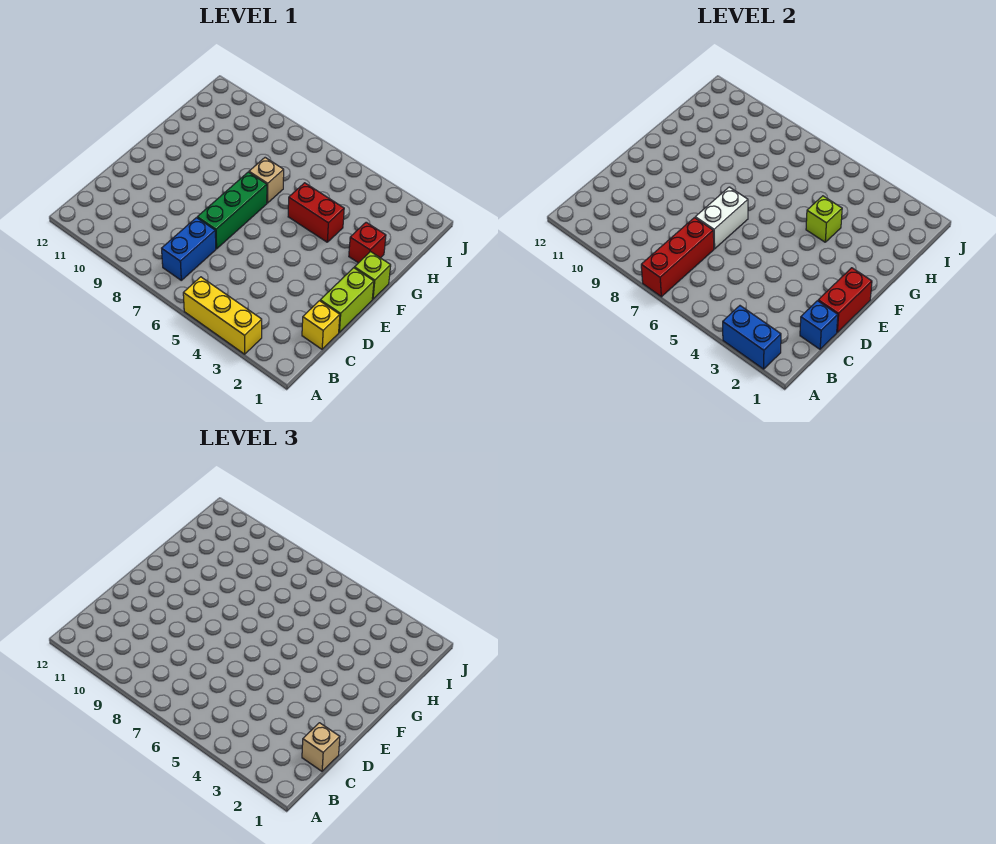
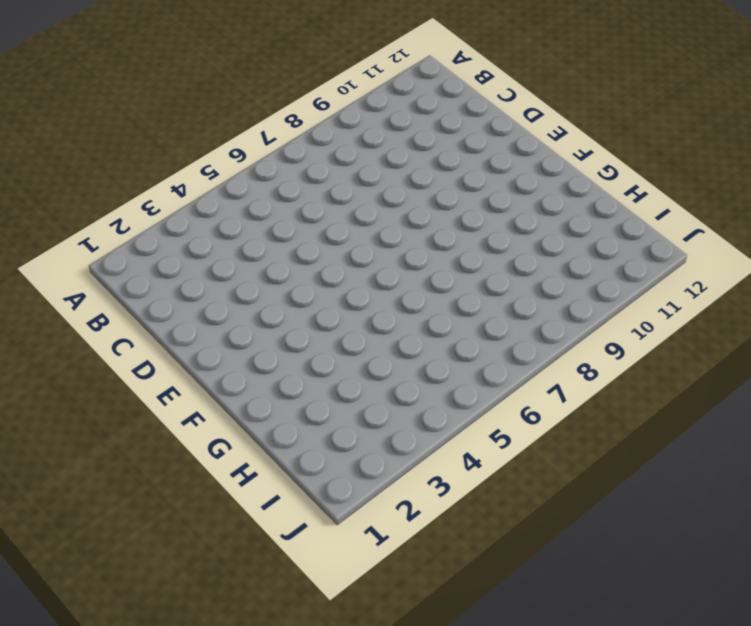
none -> yellow 1x3 brick [183,277,262,354]
none -> blue 1x2 brick [162,218,216,280]
none -> yellow 1x1 brick [302,301,340,349]

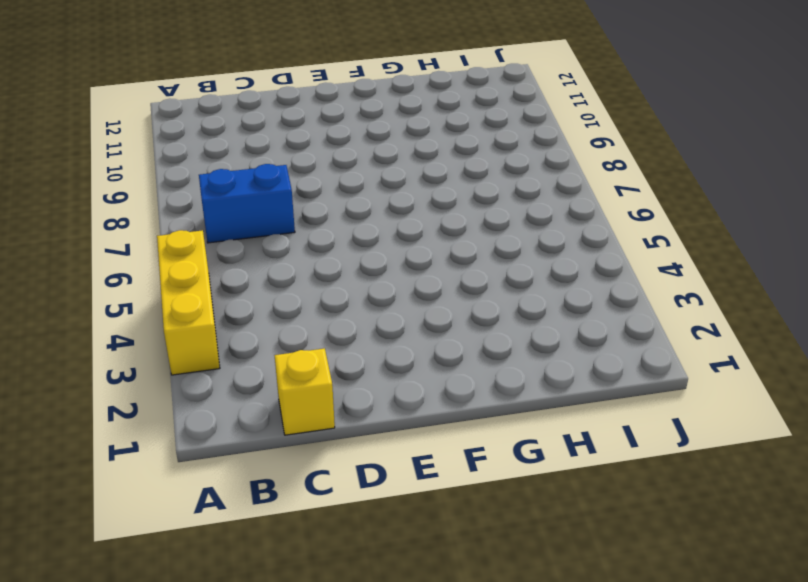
none -> lime 1x2 brick [320,268,374,332]
none -> green 1x3 brick [197,172,267,249]
none -> lime 1x1 brick [354,252,391,299]

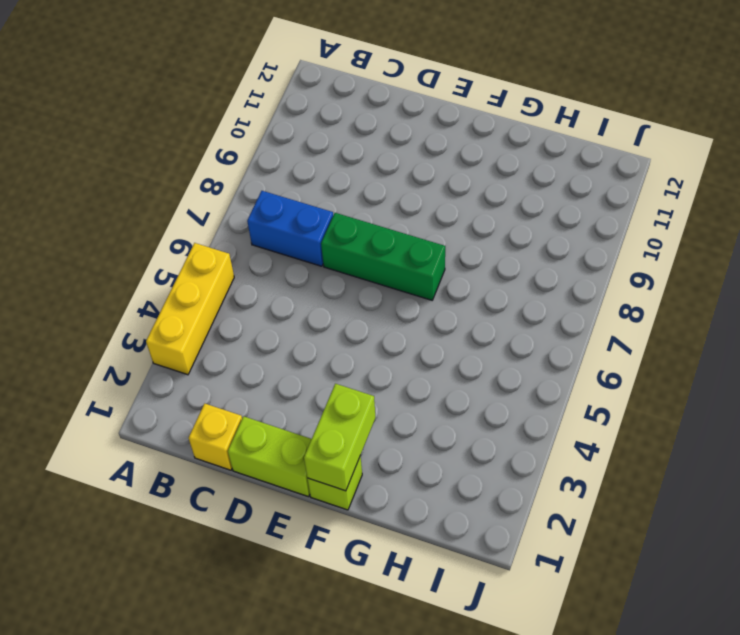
lime 1x2 brick [304,384,375,491] -> none
none -> red 1x1 brick [349,222,386,263]
none -> red 1x2 brick [288,183,344,242]
none -> tan 1x1 brick [249,158,284,203]

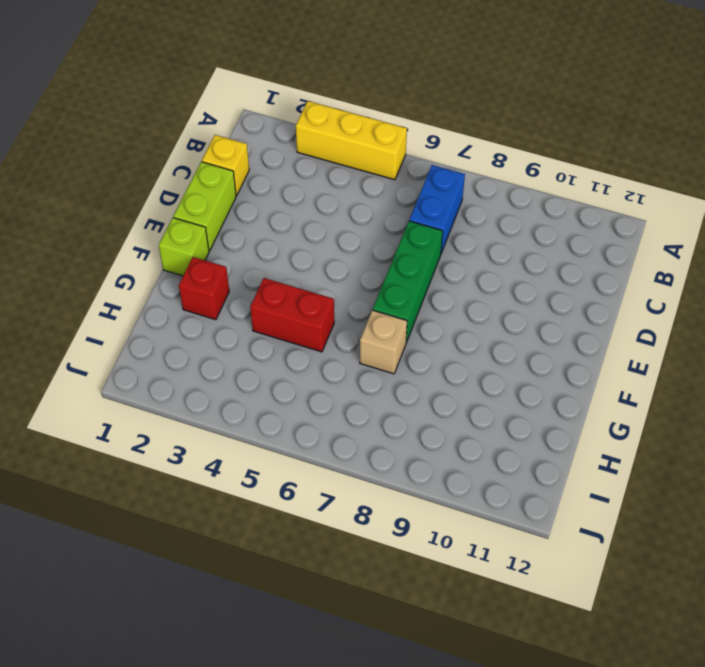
none -> blue 1x2 brick [723,306,781,369]
none -> red 1x3 brick [641,218,714,297]
none -> blue 1x1 brick [800,301,838,349]

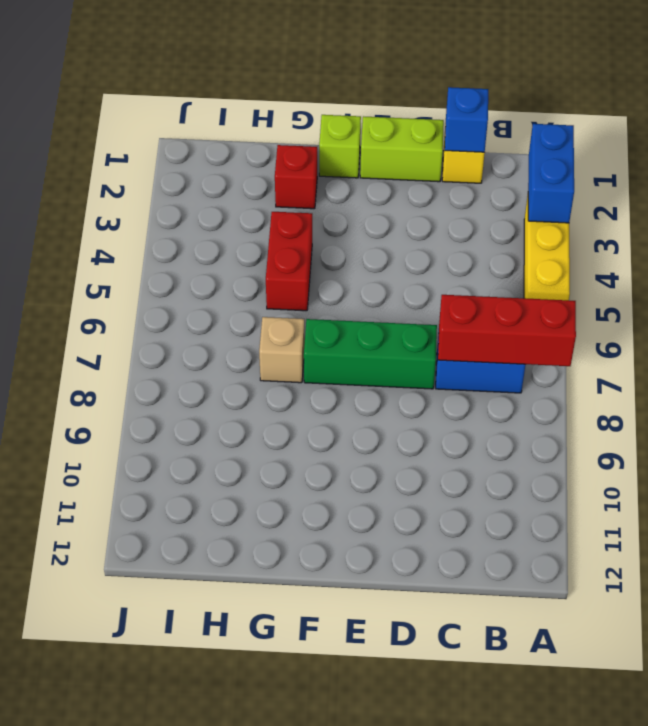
none -> red 1x2 brick [818,268,872,332]
none -> white 1x2 brick [695,187,748,249]
none -> lime 1x1 brick [806,196,842,242]

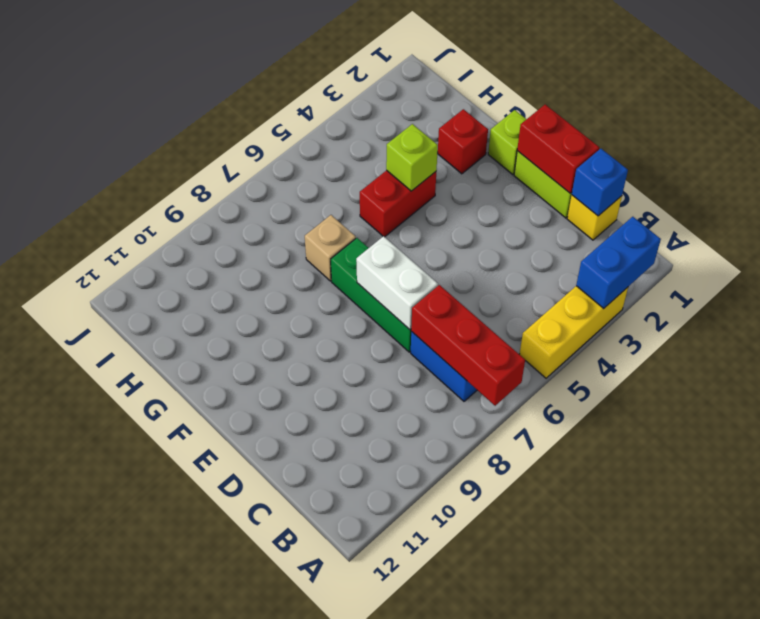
none -> tan 1x1 brick [302,723,340,771]

